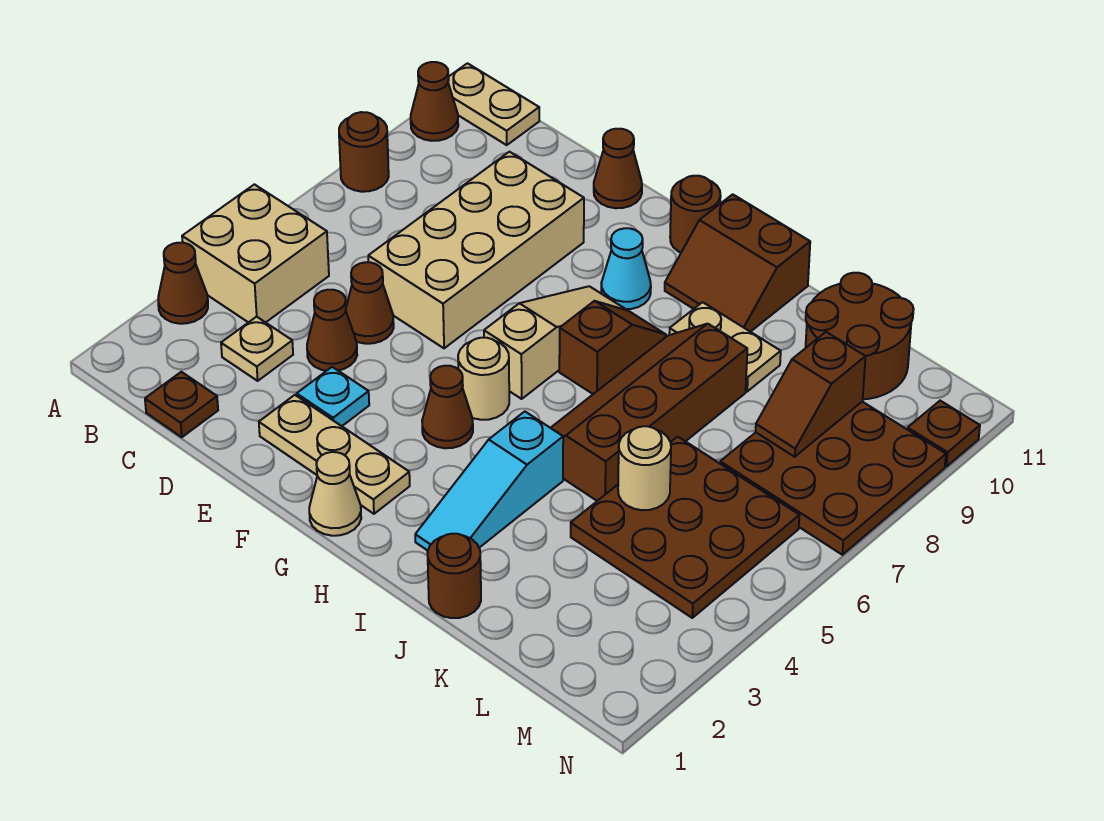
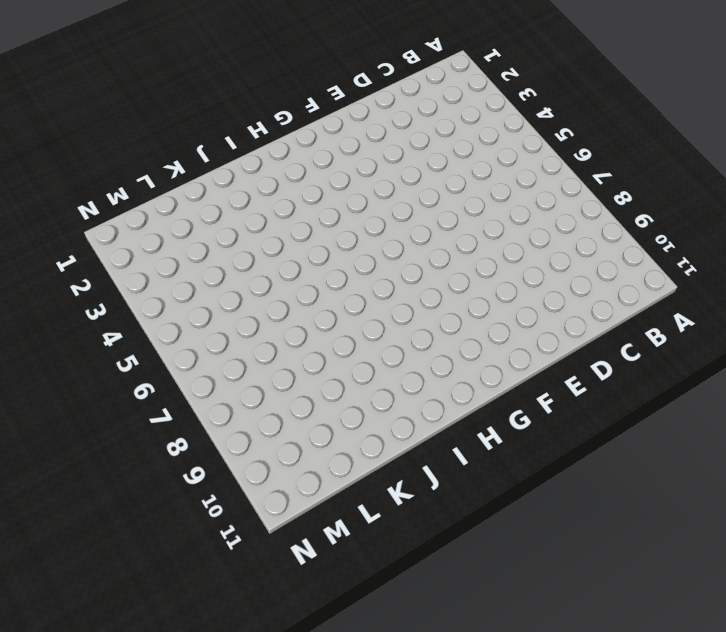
none -> brown 1x1 cone [158,243,208,324]
none -> tan 2x2 brick [182,184,329,322]
none -> brown 1x1 round brick [339,112,389,192]
none -> brown 1x1 cone [411,62,458,141]

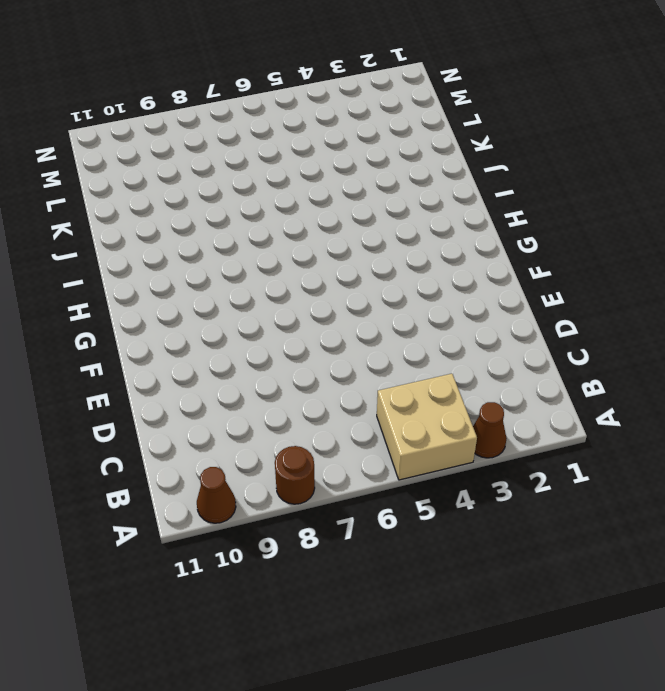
none -> tan 1x2 plate [448,63,539,145]
none -> brown 1x1 plate [145,372,218,437]
none -> tan 1x1 plate [221,317,293,381]
none -> brown 1x1 cone [307,290,357,371]

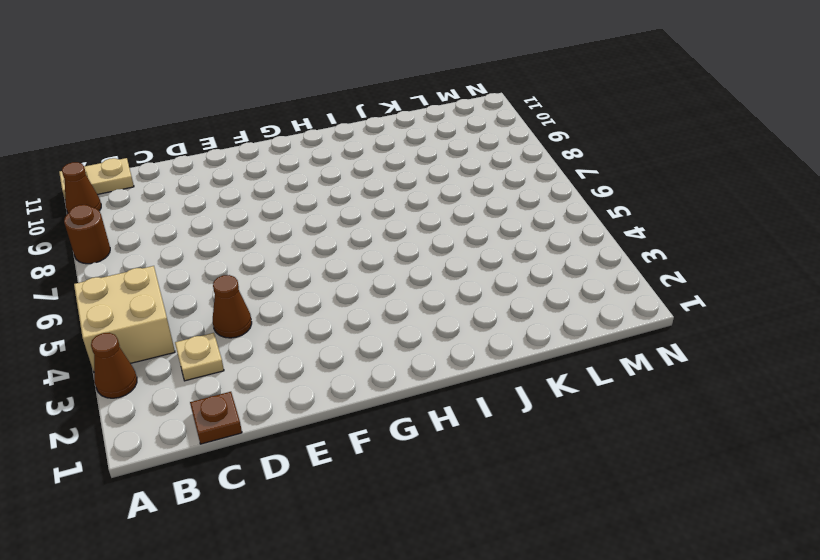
none -> brown 1x1 cone [346,262,394,344]
none -> tan 2x4 brick [368,152,584,348]
none -> tan 1x3 plate [259,395,410,514]
none -> cyan 1x1 plate [297,367,369,426]

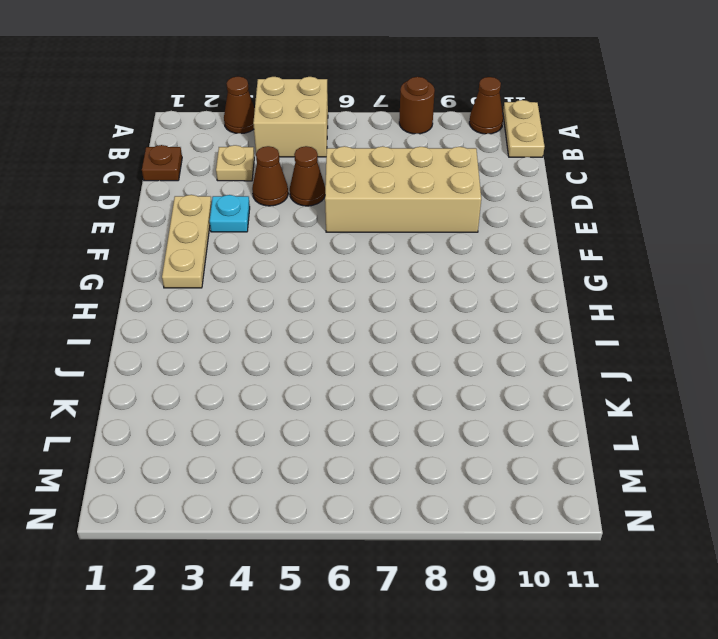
none -> brown 1x1 cone [594,129,642,208]
none -> tan 1x1 cone [309,452,361,536]
none -> brown 1x1 cone [422,366,473,448]
none -> tan 1x1 round brick [458,338,509,420]

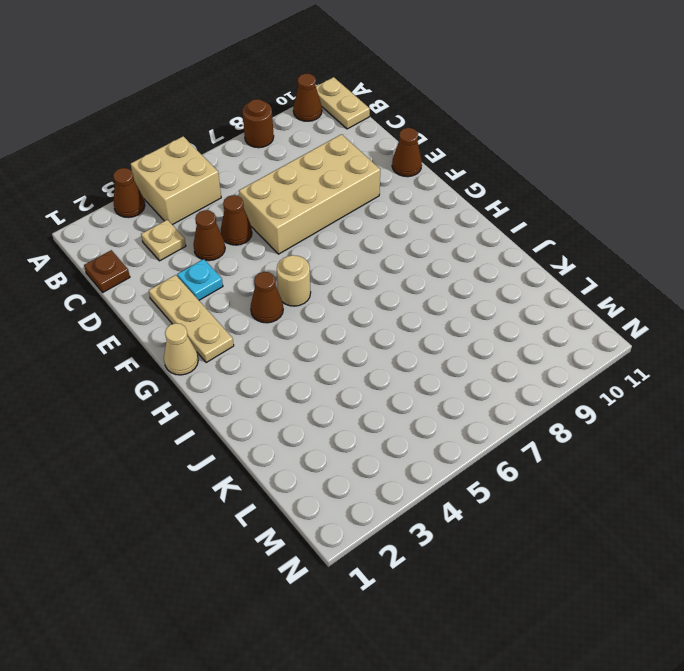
none -> tan 1x3 slope [484,286,626,399]
none -> cyan 1x1 cone [601,228,651,309]
none -> brown 1x1 round brick [670,176,721,252]
none -> brown 1x2 slope [559,301,666,394]

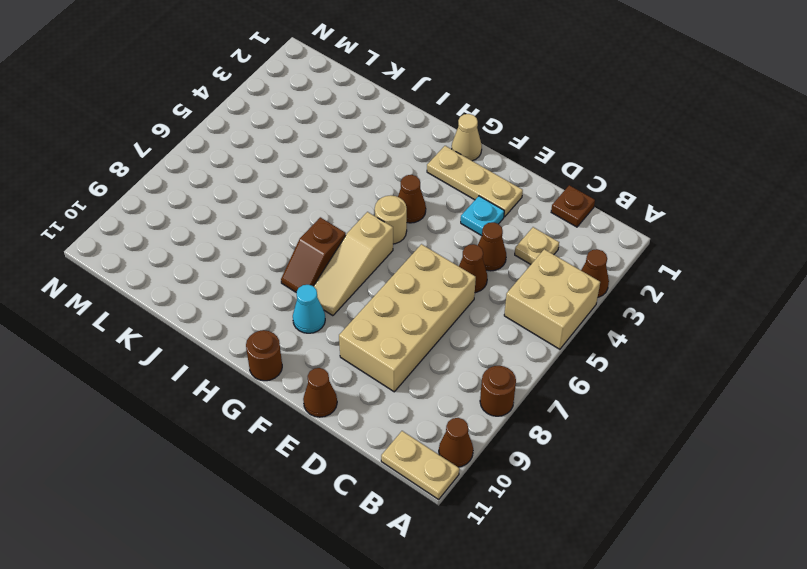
none -> brown 2x2 slope [665,194,810,332]
none -> cyan 1x3 slope [415,412,563,551]
none -> brown 2x4 slope [551,324,747,501]
none -> tan 1x2 plate [669,302,781,391]

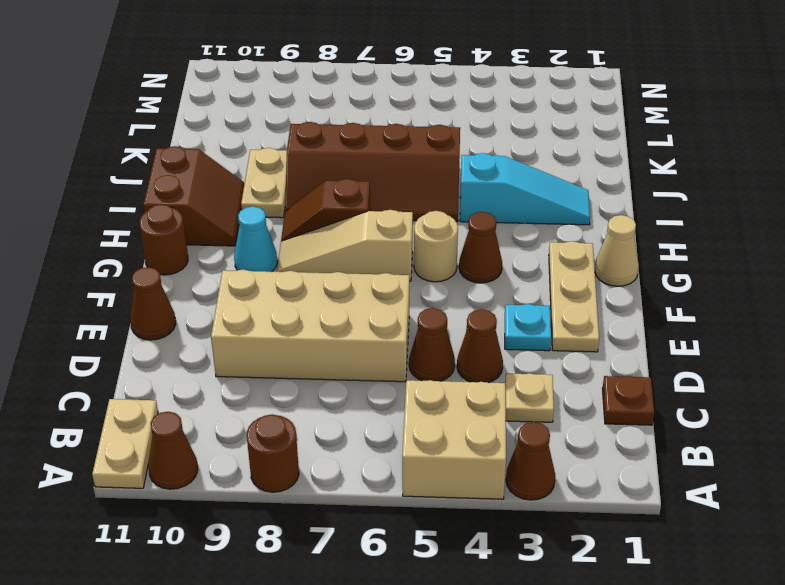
none -> brown 1x1 round brick [427,534,481,618]
none -> brown 3x3 plate [571,437,799,618]
none -> brown 2x2 round brick [806,273,914,399]
none -> brown 3x3 plate [720,402,946,555]

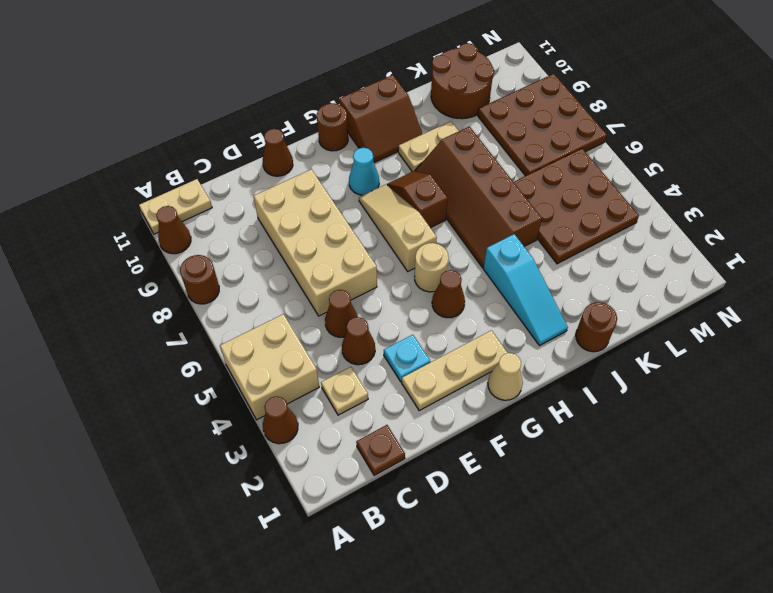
none -> brown 1x1 plate [908,401,980,467]
none -> tan 1x1 round brick [618,426,671,510]
none -> brown 1x2 slope [756,332,866,457]

